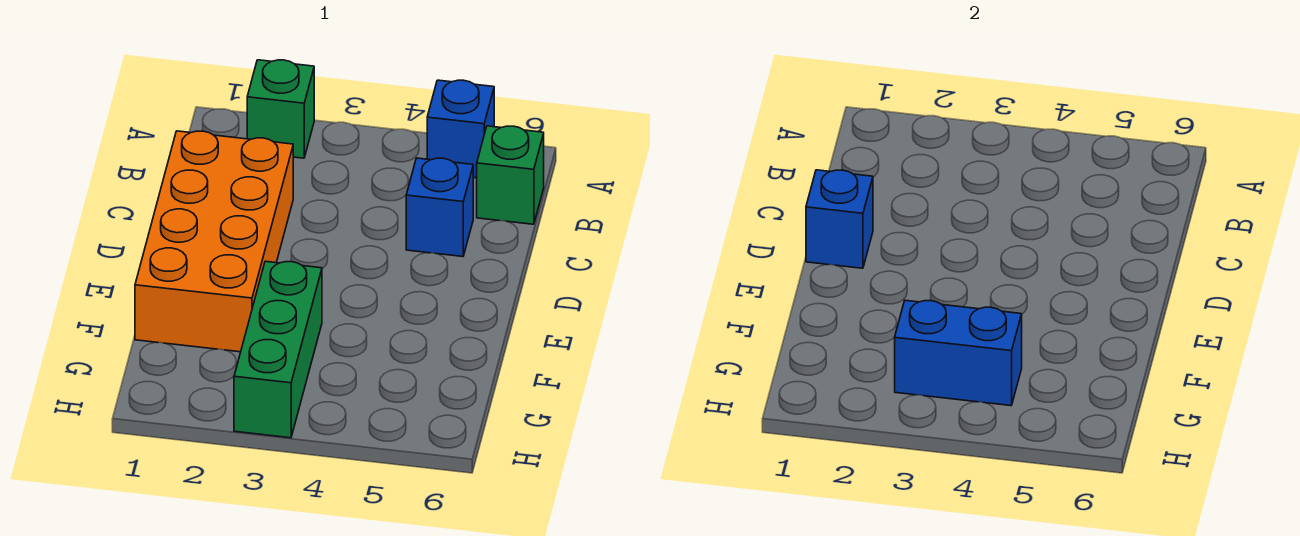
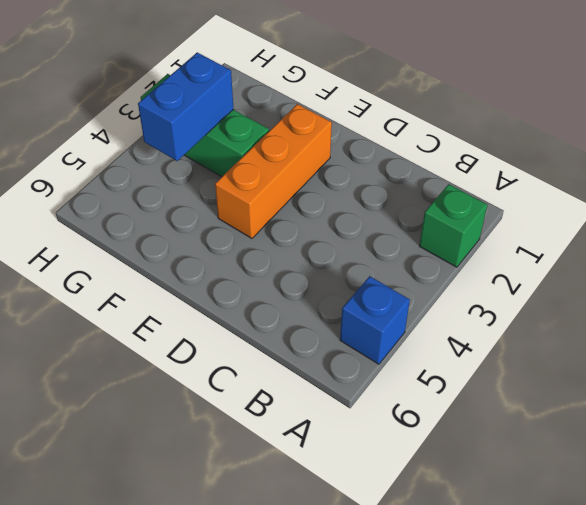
orange 1x3 brick [215,104,332,238] -> orange 2x4 brick [135,131,293,352]
none -> green 1x1 brick [477,126,544,224]
none -> blue 1x1 brick [406,158,473,257]

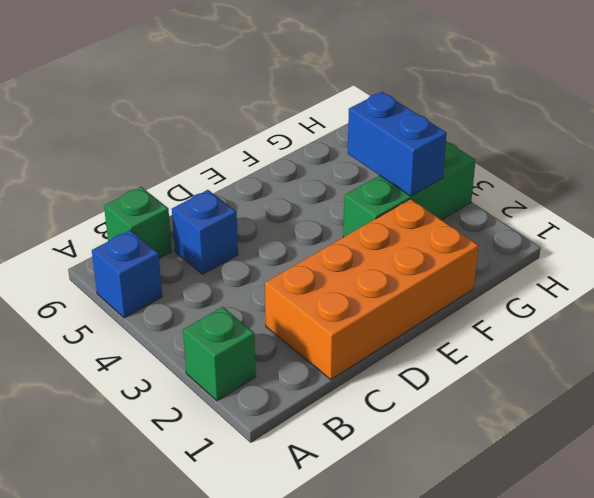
none -> blue 1x1 brick [806,170,873,268]

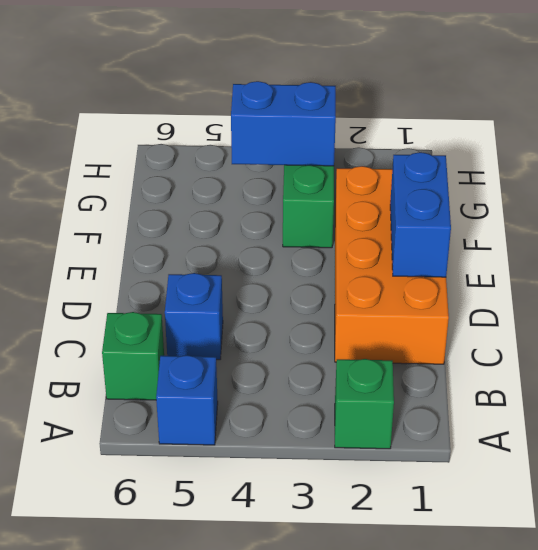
blue 1x2 brick [390,152,451,277] -> blue 1x1 brick [806,170,873,268]

